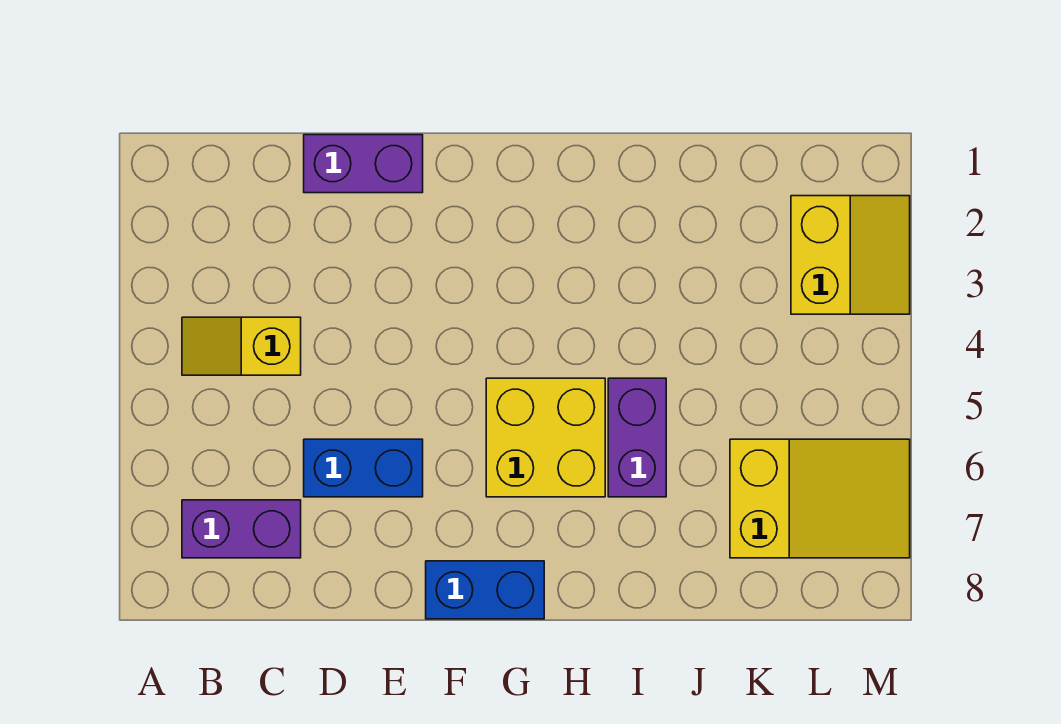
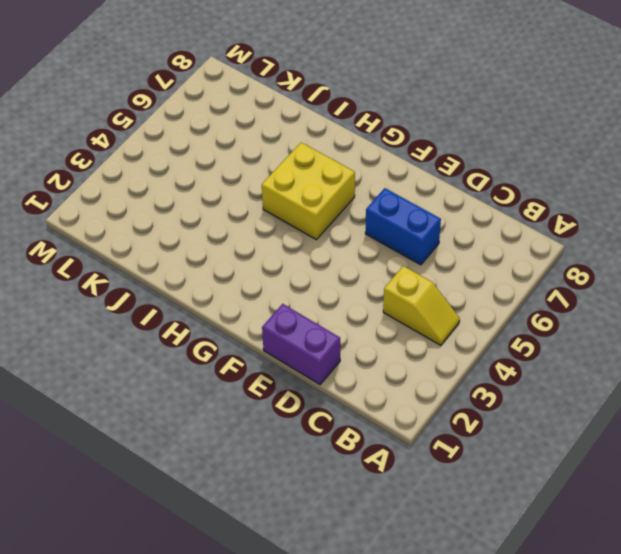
none -> purple 1x2 brick [182,500,301,558]
none -> blue 1x2 brick [426,561,544,619]

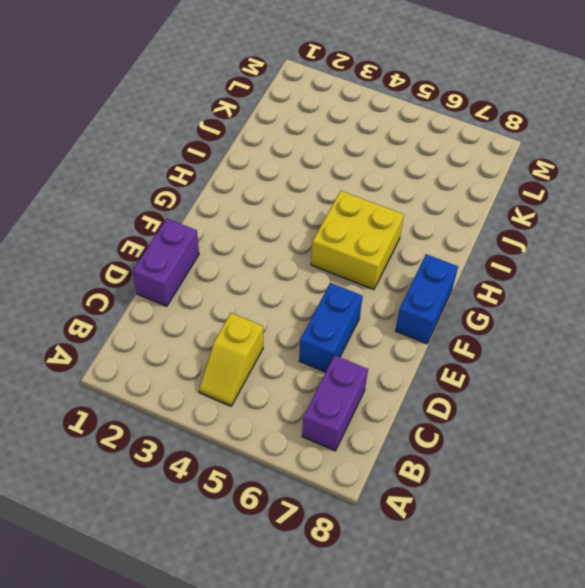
none -> purple 1x2 brick [608,378,666,497]
none -> yellow 2x3 slope [730,439,910,558]

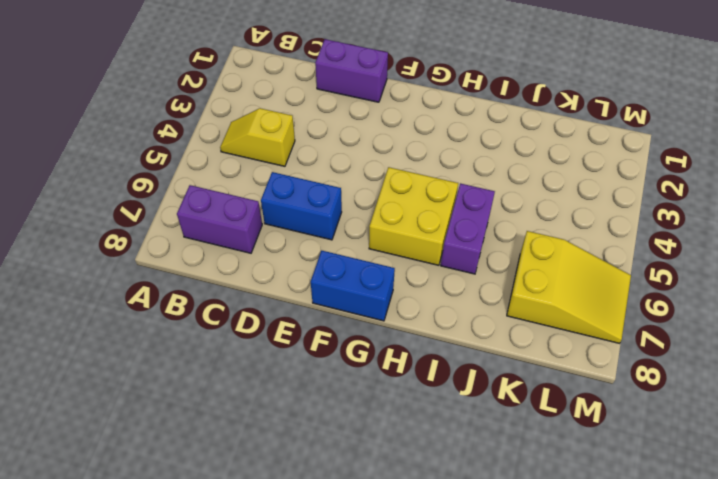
none -> yellow 2x2 slope [791,196,910,314]

